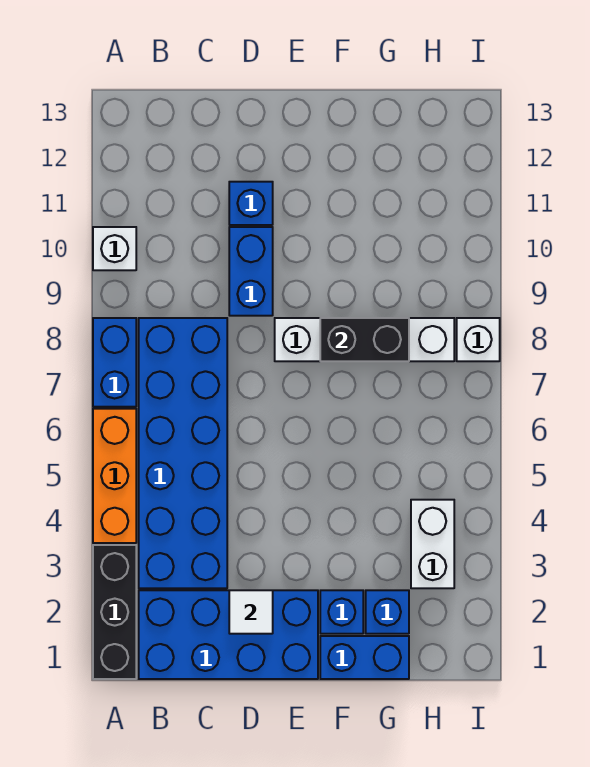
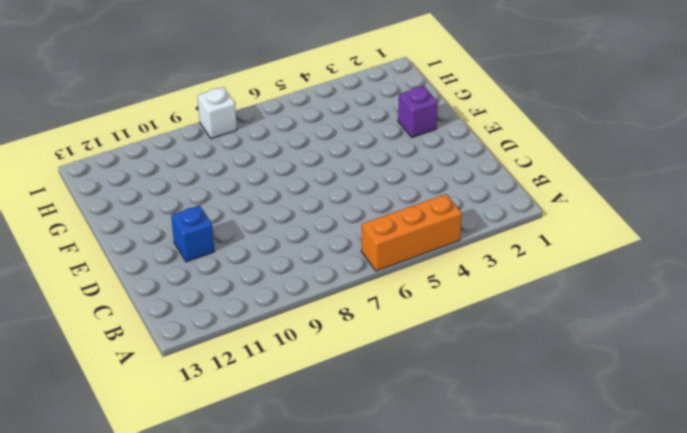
purple 1x1 brick [398,86,438,137] -> blue 1x1 brick [320,590,363,634]
none -> black 1x3 brick [93,545,136,679]
none -> blue 1x2 brick [93,318,136,407]
none -> white 1x1 brick [93,227,136,270]

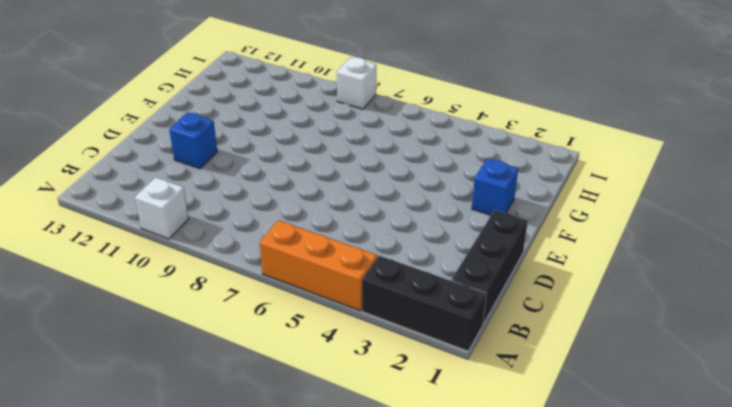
black 1x3 brick [451,210,528,324] -> blue 2x4 brick [139,590,318,679]
none -> blue 1x2 brick [93,318,136,407]
none -> blue 2x6 brick [139,318,227,588]
none -> blue 1x2 brick [229,227,273,316]

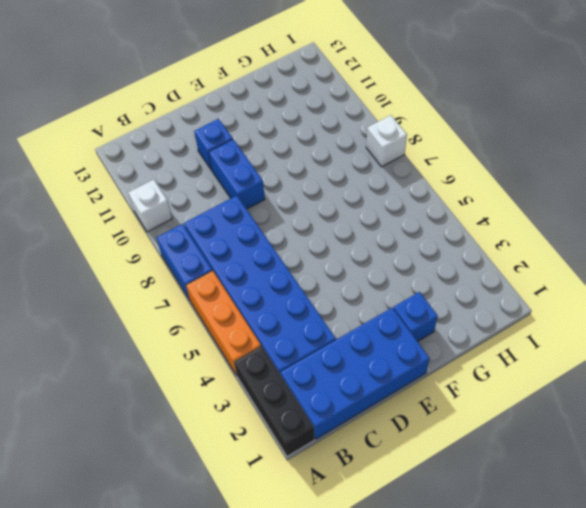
none -> white 1x4 brick [275,318,454,361]
none -> blue 1x2 brick [320,636,409,679]
none -> blue 1x1 brick [366,590,409,634]

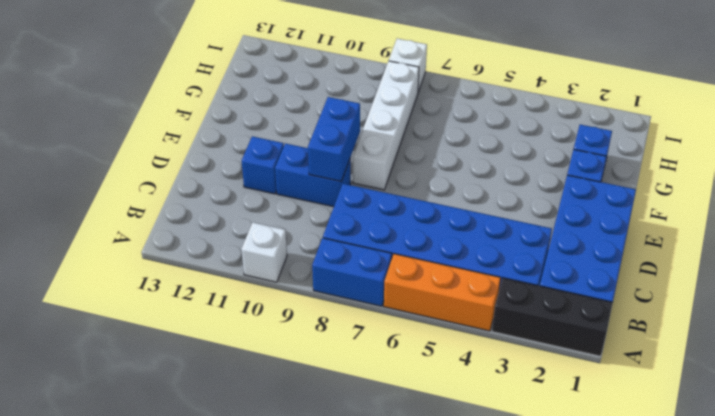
blue 1x2 brick [308,97,360,181] -> blue 1x2 brick moved to [320,636,409,679]
none -> white 1x2 brick [411,500,454,588]
none -> white 1x1 tile [229,590,273,634]
none -> black 1x2 brick [320,318,409,361]

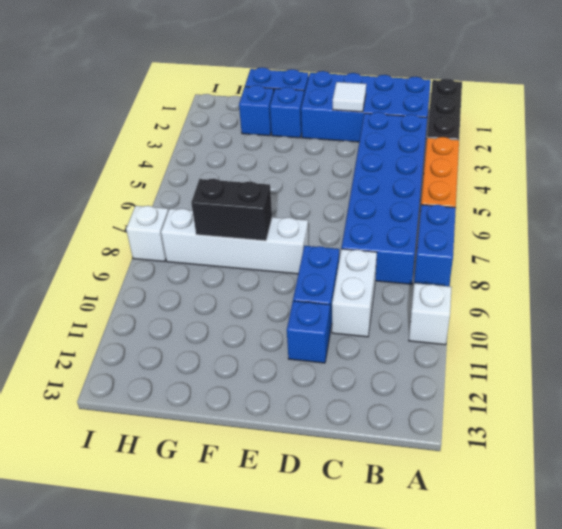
white 1x2 brick [332,249,377,337] -> white 1x2 brick moved to [411,500,454,588]

